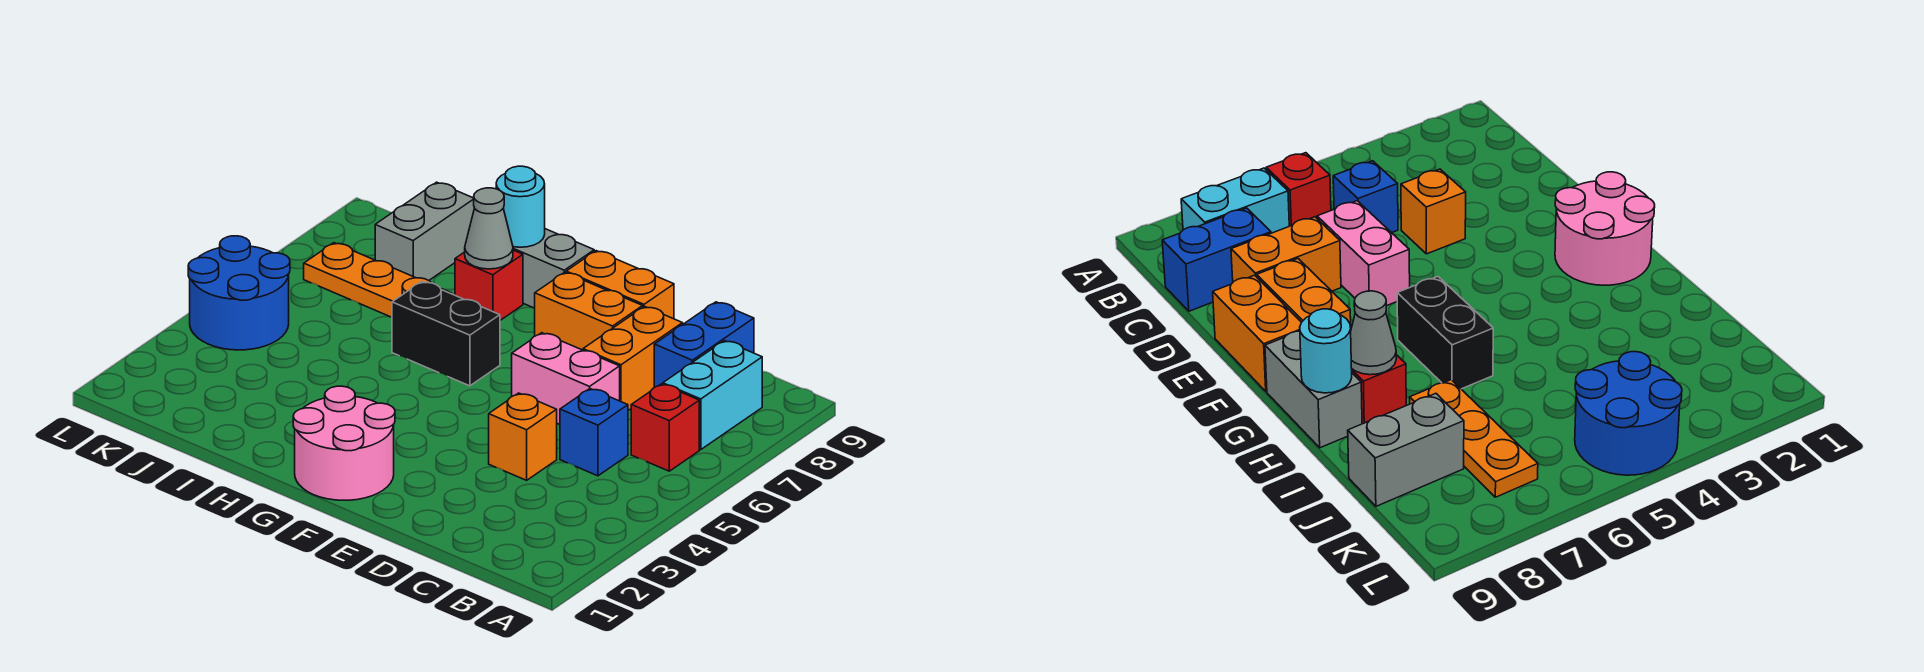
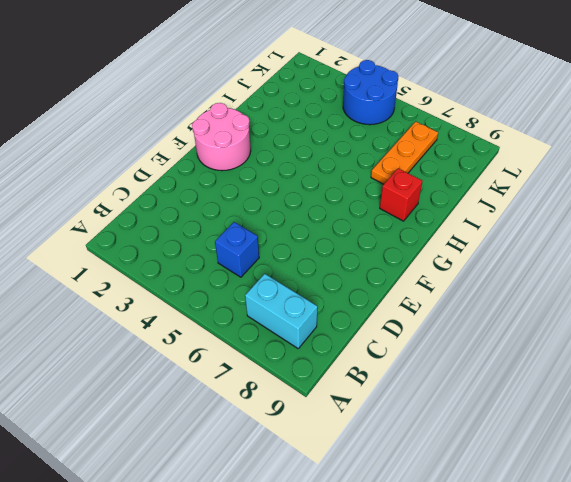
none -> red 1x1 brick [631,384,699,471]
none -> blue 1x2 brick [654,302,754,387]
none -> orange 1x1 brick [489,393,557,480]

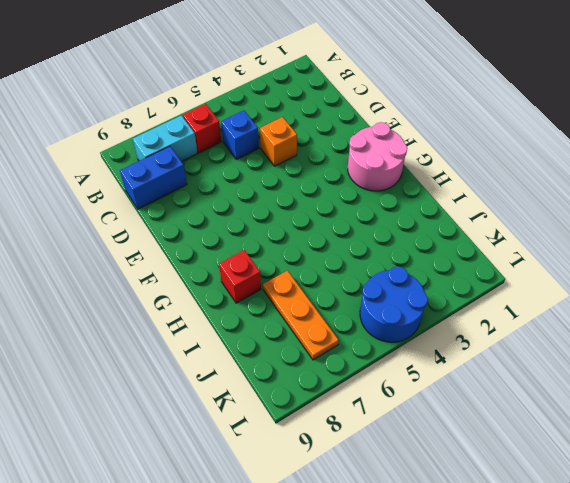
none -> pink 1x2 brick [512,333,620,424]
none -> orange 1x2 brick [583,306,683,410]
none -> orange 1x2 brick [535,272,643,350]

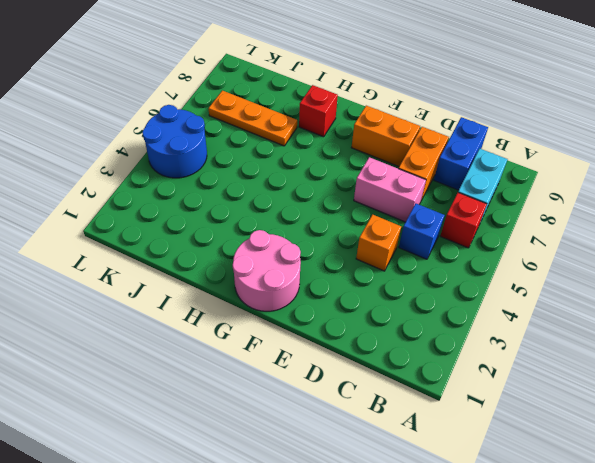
none -> orange 1x2 brick [566,251,674,319]
none -> black 1x2 brick [392,282,500,386]
none -> grey 1x2 brick [513,229,594,308]

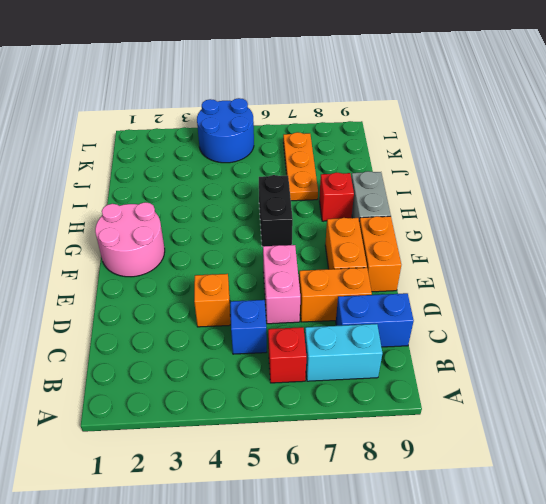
none -> grey 1x2 brick [375,182,474,280]
none -> grey 1x1 cone [465,188,513,269]
none -> cyan 1x1 round brick [496,166,545,247]

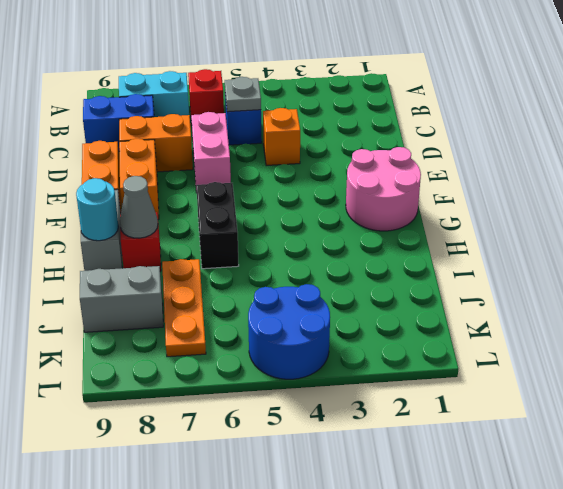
grey 1x1 plate [225,77,261,112] -> none

